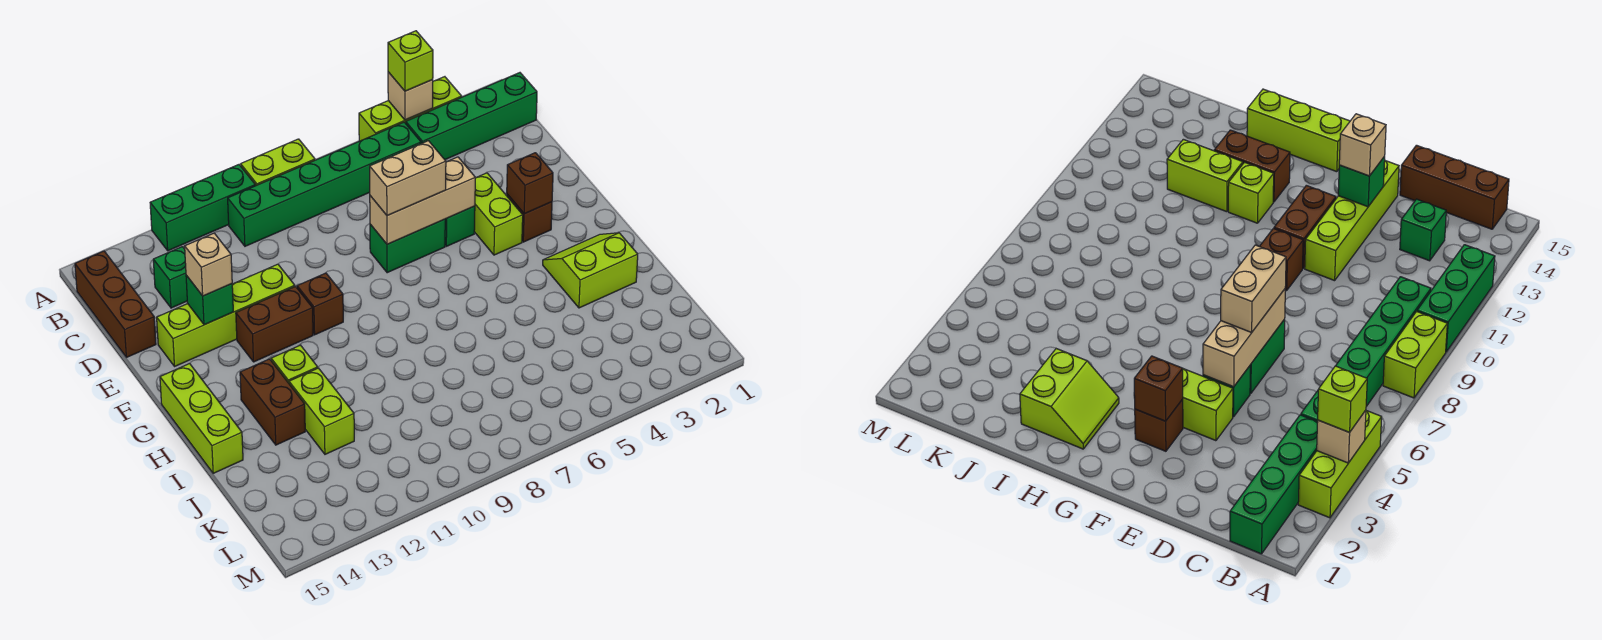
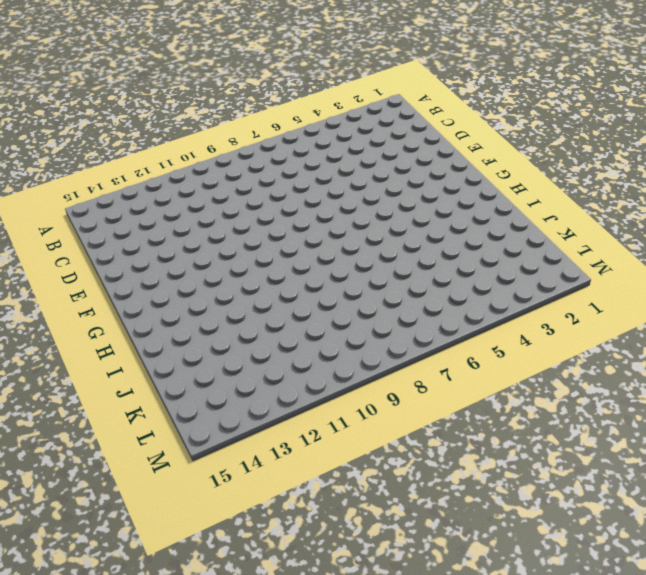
none -> lime 1x3 brick [359,77,462,141]
none -> lime 1x2 brick [241,139,315,186]
none -> green 1x3 brick [150,165,255,251]

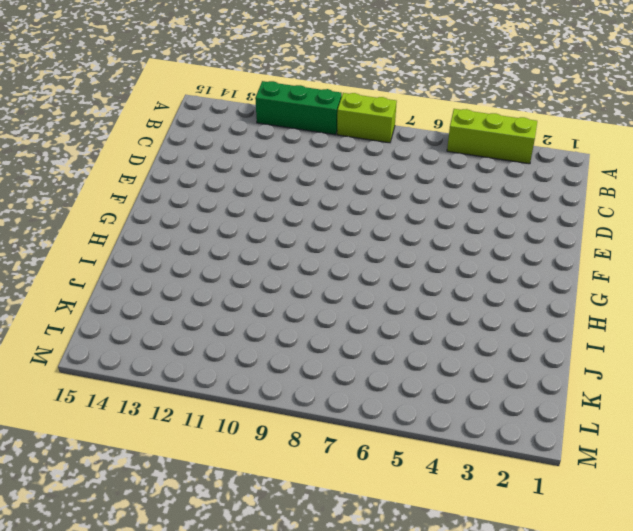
none -> green 1x4 brick [406,73,537,160]
none -> green 1x6 brick [228,122,421,246]
none -> brown 1x3 brick [75,251,156,357]

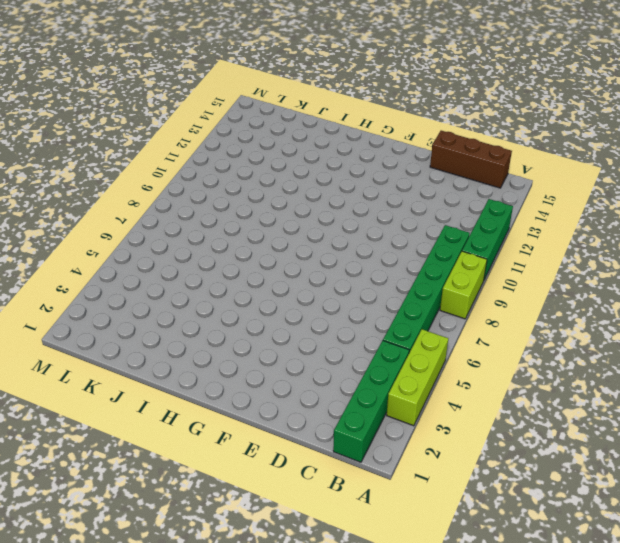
none -> green 1x1 brick [153,247,187,308]
none -> lime 1x2 brick [474,173,523,255]
none -> green 1x1 brick [445,206,475,246]

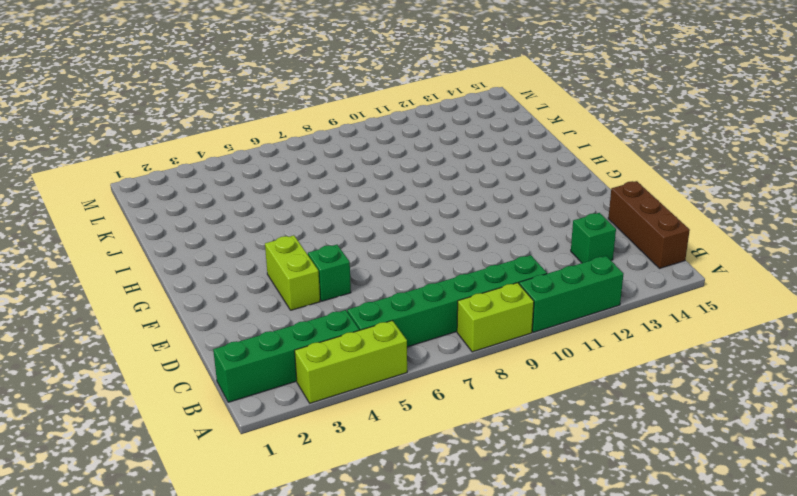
none -> green 1x2 brick [370,219,445,273]
none -> lime 1x4 brick [157,264,295,366]
none -> brown 1x1 brick [507,194,552,242]

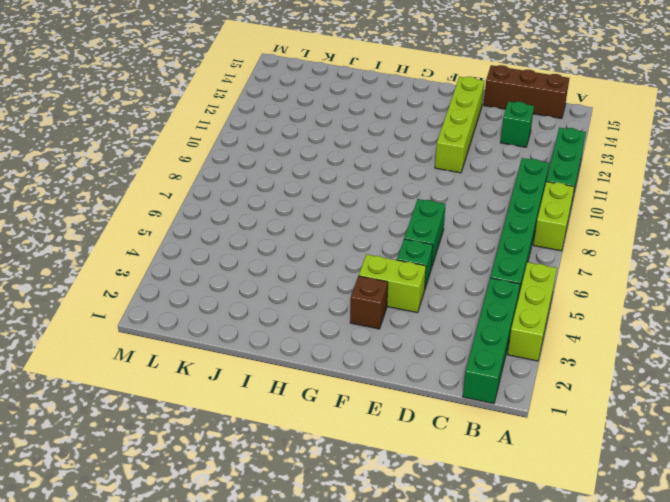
none -> brown 1x1 brick [297,273,343,335]
none -> brown 1x2 brick [236,286,313,362]
none -> lime 1x3 brick [160,364,243,473]

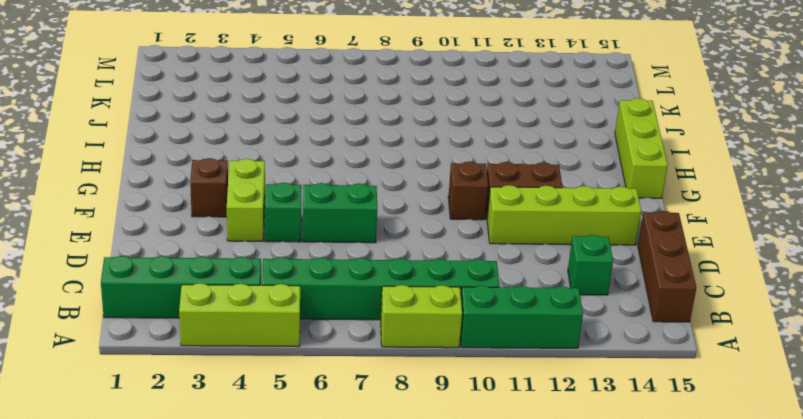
none -> lime 2x2 slope [543,233,638,308]
none -> lime 1x1 brick [271,345,318,383]
none -> brown 1x2 brick [240,359,305,445]

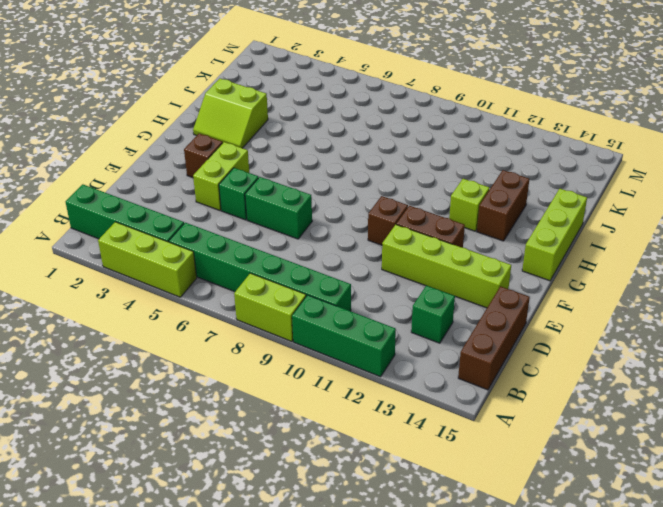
none -> lime 1x2 brick [289,368,354,454]
none -> tan 1x1 brick [388,72,433,120]
none -> tan 1x3 brick [370,157,475,244]

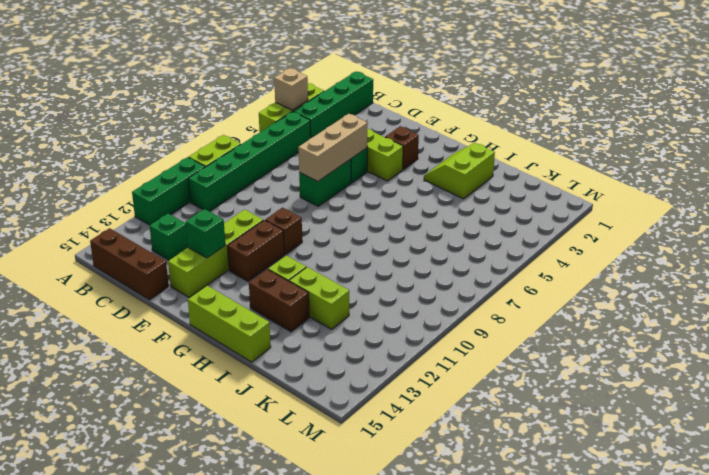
none -> brown 1x1 brick [507,153,553,214]
none -> lime 1x1 brick [388,31,433,91]
none -> tan 1x2 brick [370,141,446,216]

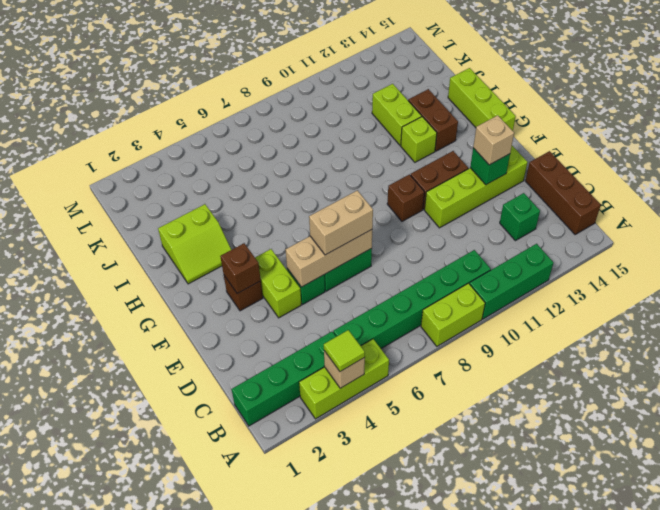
lime 1x1 tile [324,330,365,372] -> lime 1x1 brick [388,31,433,91]

